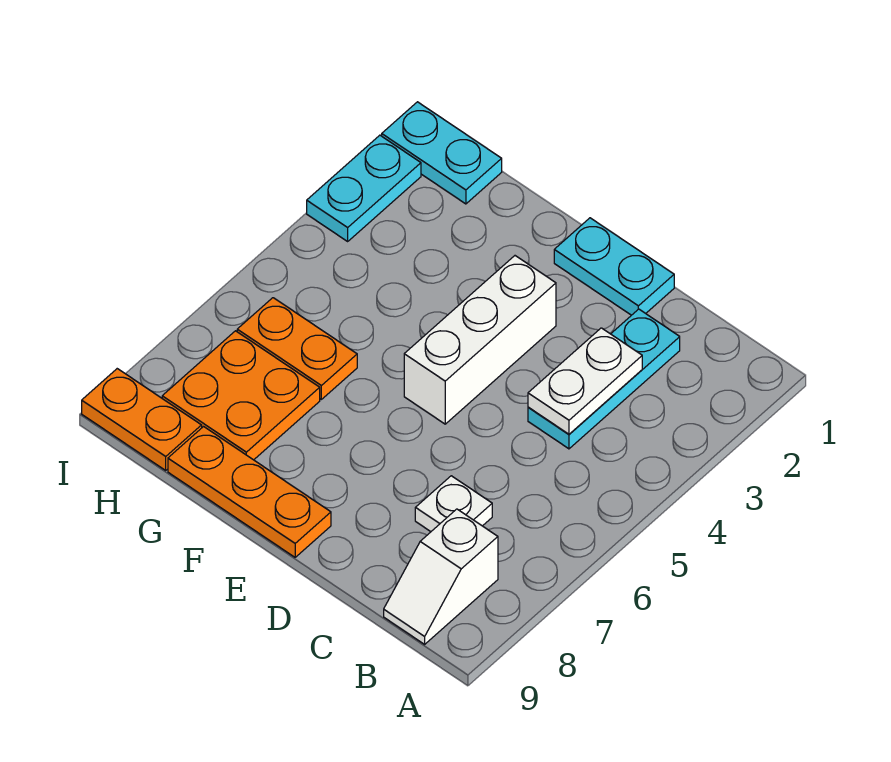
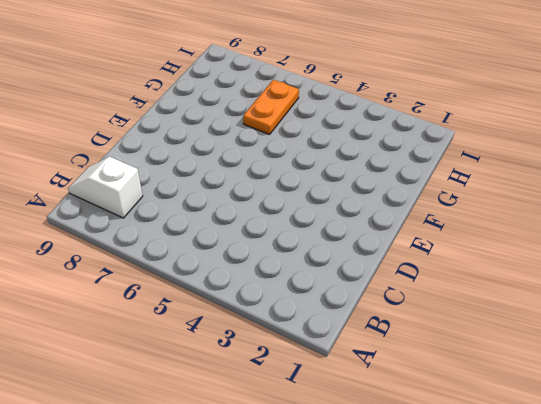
none -> cyan 1x3 plate [528,309,680,449]
none -> white 1x1 plate [415,476,492,532]
none -> cyan 1x2 plate [554,218,674,315]

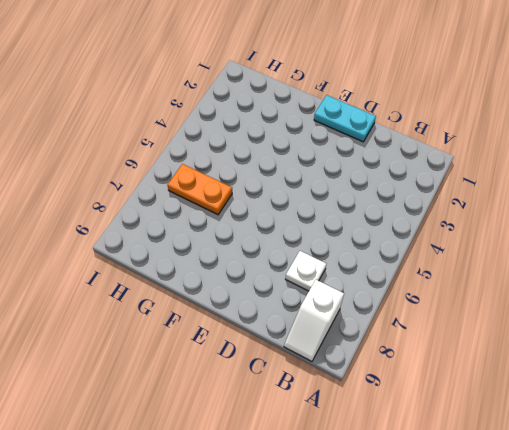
none -> cyan 1x3 plate [528,309,680,449]
none -> white 1x3 brick [404,256,556,424]
none -> orange 1x3 plate [168,427,331,557]

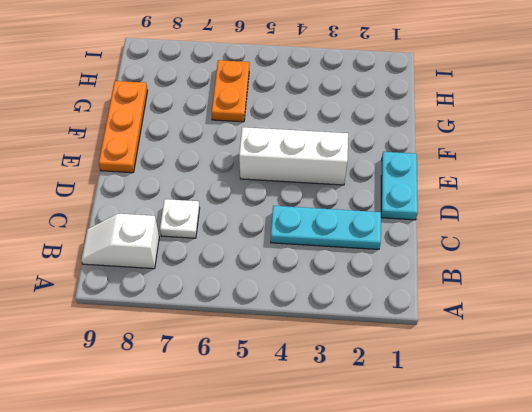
none -> orange 2x2 plate [162,331,320,460]
none -> cyan 1x2 plate [382,102,502,204]
none -> orange 1x2 plate [82,369,202,470]

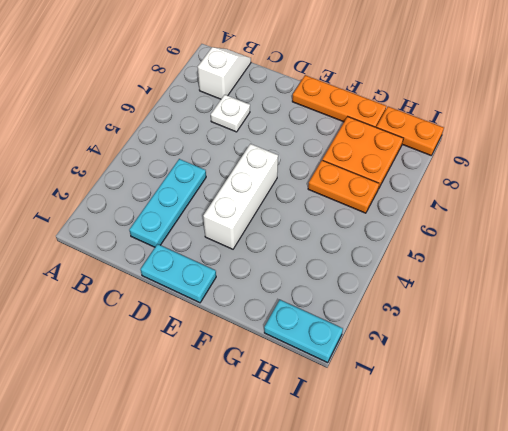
none -> cyan 1x2 plate [307,135,421,241]
none -> white 1x2 plate [528,328,642,434]

